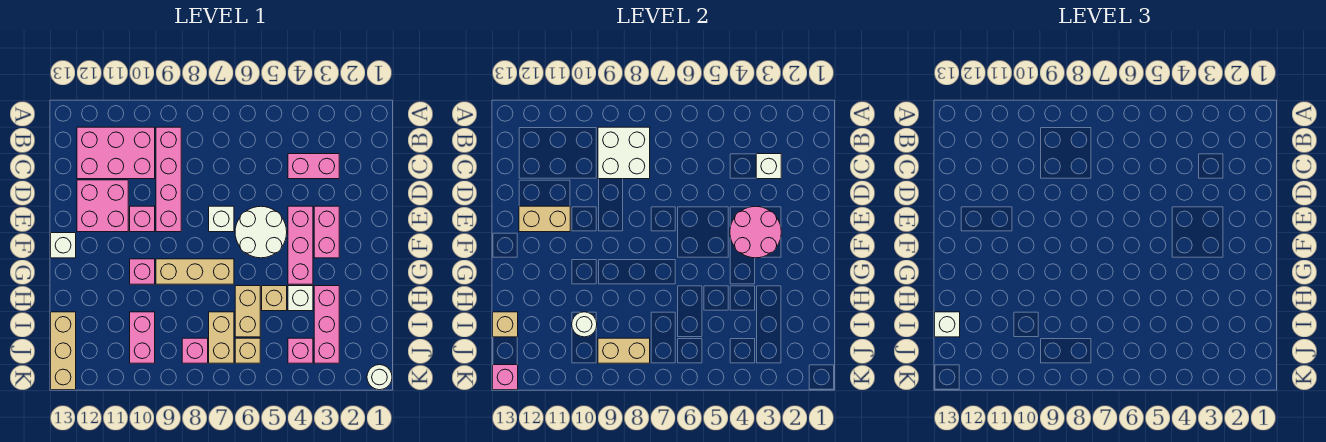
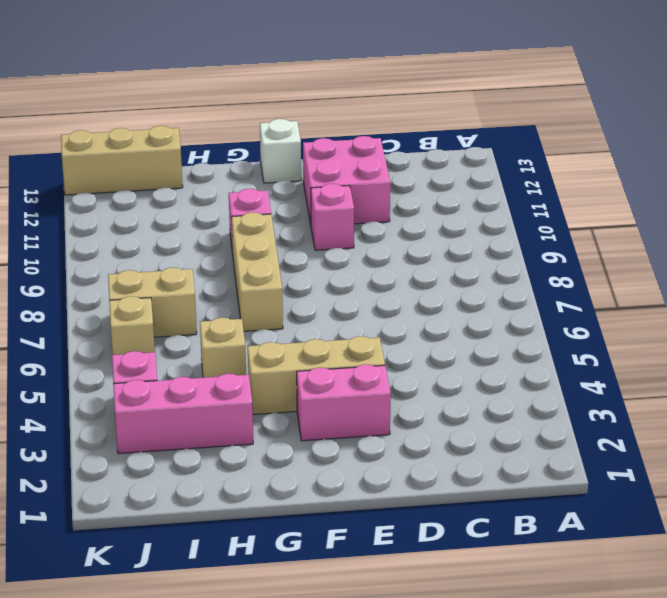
tan 1x3 brick [248,336,385,415] -> pink 1x3 brick [288,206,313,284]
none -> pink 1x4 brick [156,127,181,232]
none -> pink 2x3 brick [77,127,155,179]
none -> pink 1x2 brick [288,154,339,179]
none -> white 2x2 round brick [235,206,287,258]

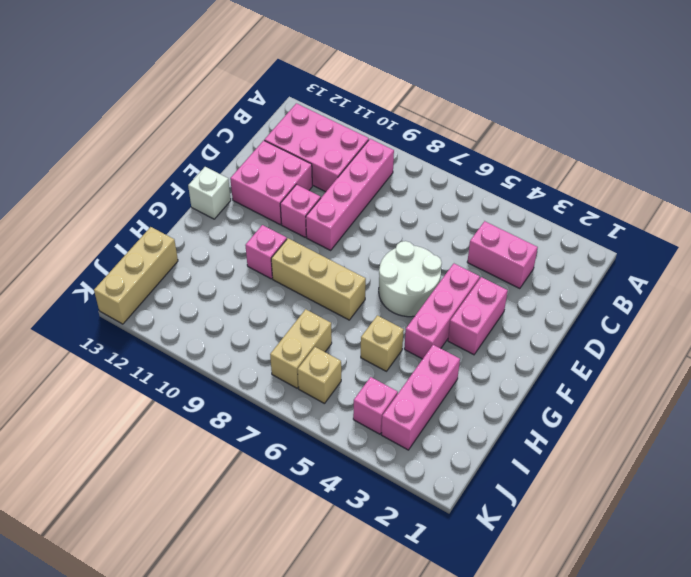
none -> white 1x1 brick [209,206,234,232]
none -> white 1x1 brick [288,286,313,311]
none -> tan 1x2 brick [235,286,260,337]
none -> pink 1x2 brick [130,312,155,363]

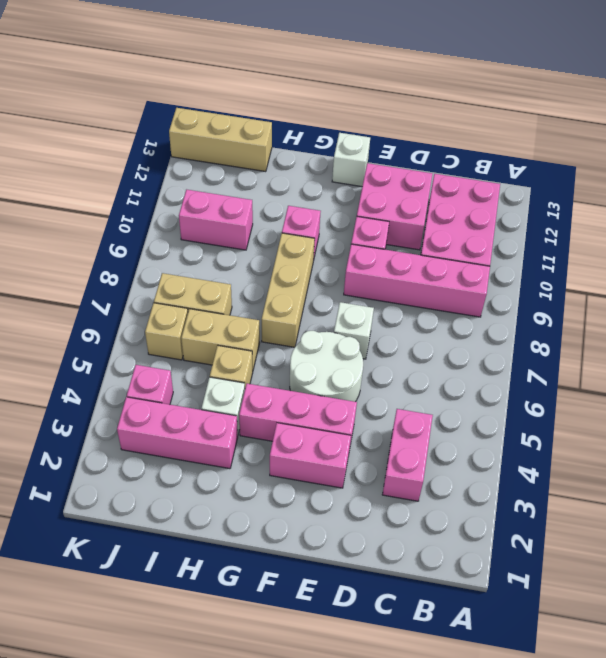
none -> pink 1x1 brick [182,338,208,363]
none -> white 1x1 round brick [367,365,392,390]
none -> white 2x2 brick [598,127,650,179]
none -> white 1x1 brick [756,154,781,179]

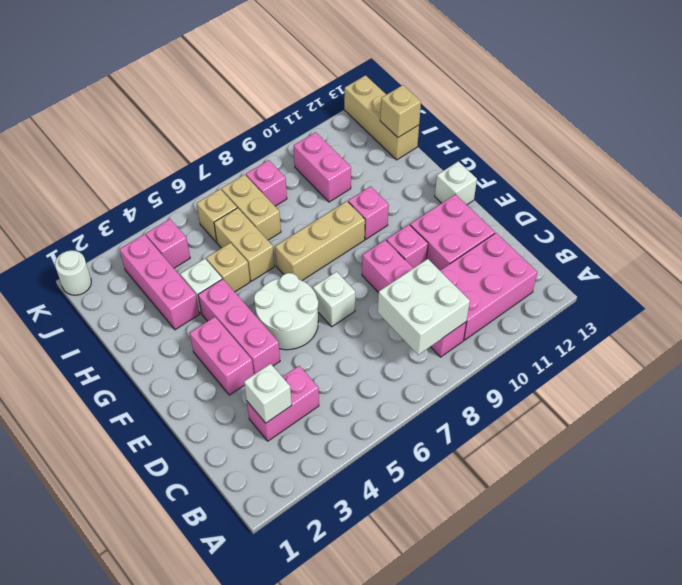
none -> pink 2x2 round brick [730,206,781,258]
none -> tan 1x2 brick [519,206,570,232]
none -> white 1x1 round brick [572,312,597,337]
none -> tan 1x2 brick [598,338,650,363]

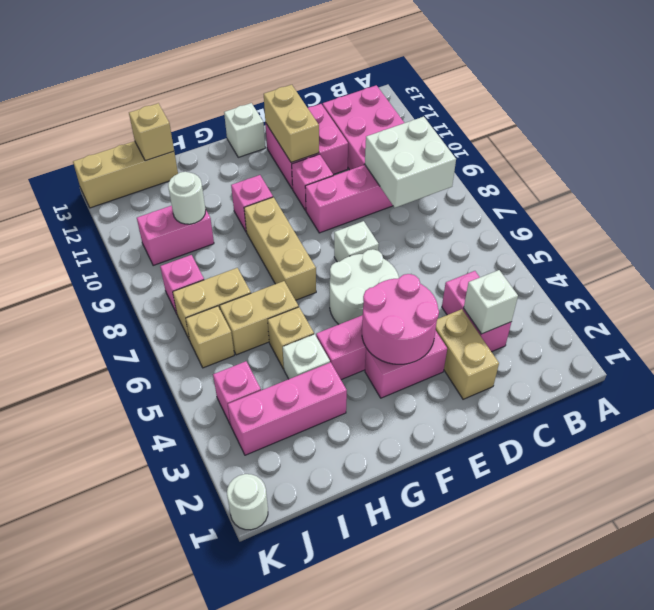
tan 1x2 brick [436,309,499,399] -> tan 1x2 brick moved to [598,338,650,363]
none -> pink 1x1 brick [493,365,518,390]
none -> white 1x1 brick [935,312,960,337]

